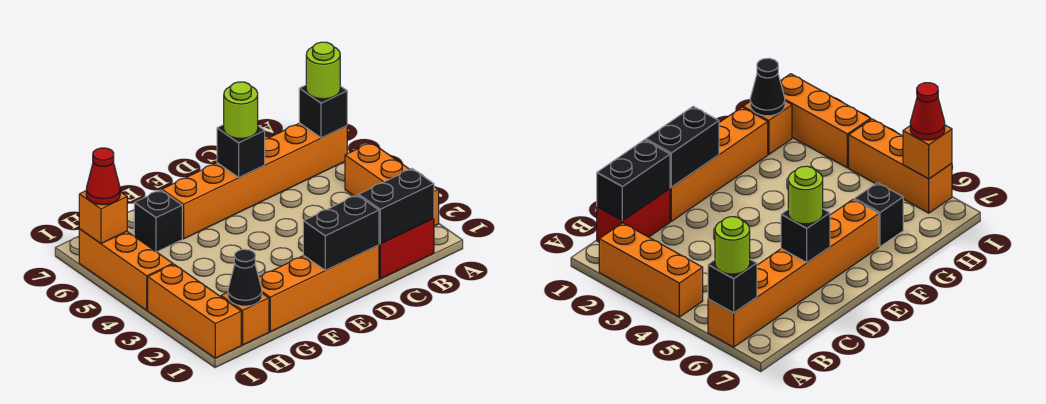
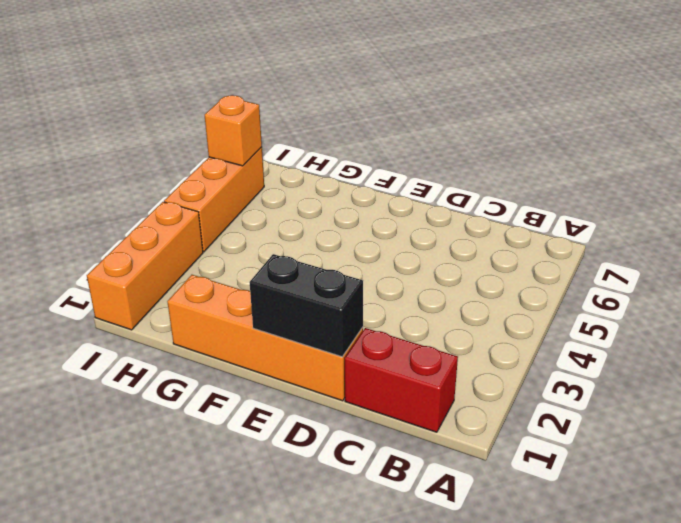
none -> orange 1x3 brick [345,143,439,226]
none -> orange 1x6 brick [162,123,347,239]
none -> black 1x1 brick [134,190,182,252]

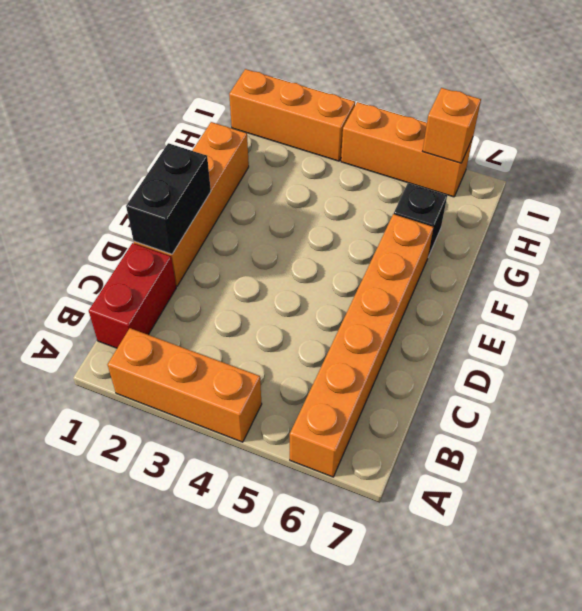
none -> orange 1x1 brick [221,292,269,345]
none -> black 1x1 brick [299,85,347,138]
none -> black 1x2 brick [359,169,434,244]

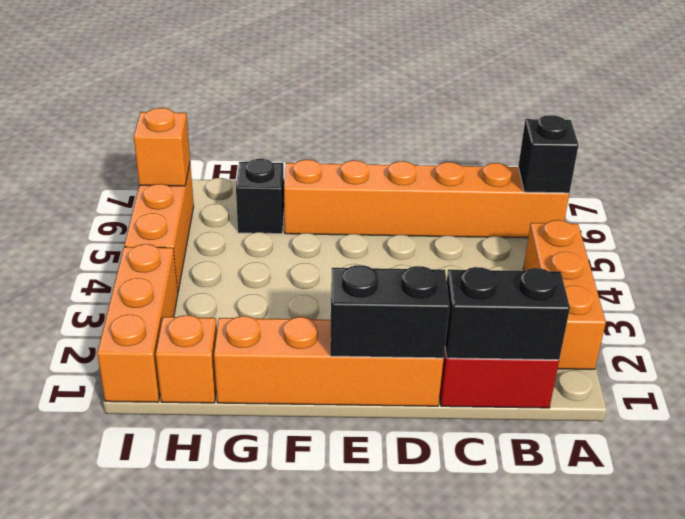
none -> black 1x1 brick [217,125,265,177]
none -> black 1x1 cone [228,249,262,306]
none -> lime 1x1 round brick [306,42,340,99]

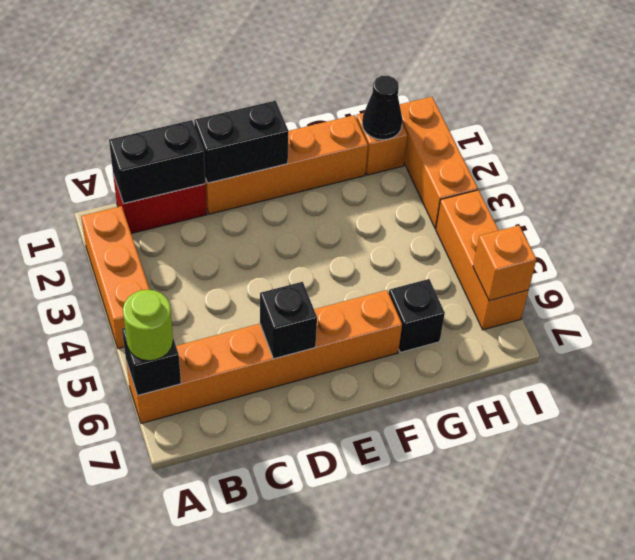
none -> lime 1x1 round brick [224,82,258,139]
none -> red 1x1 cone [86,148,120,205]

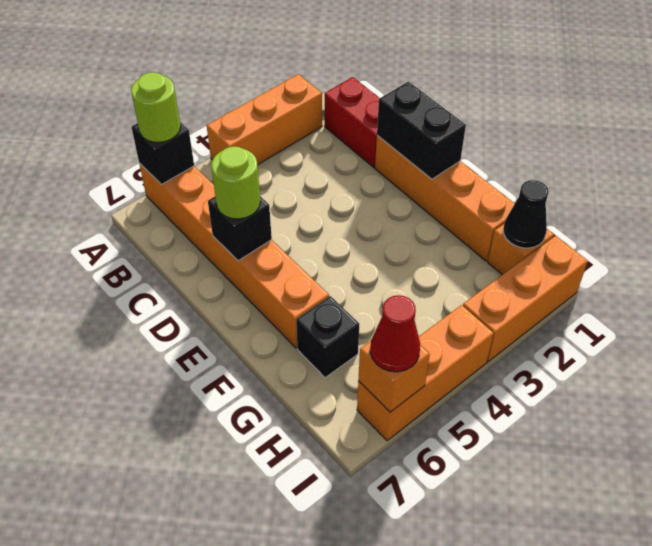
none -> black 1x2 brick [359,169,434,244]

